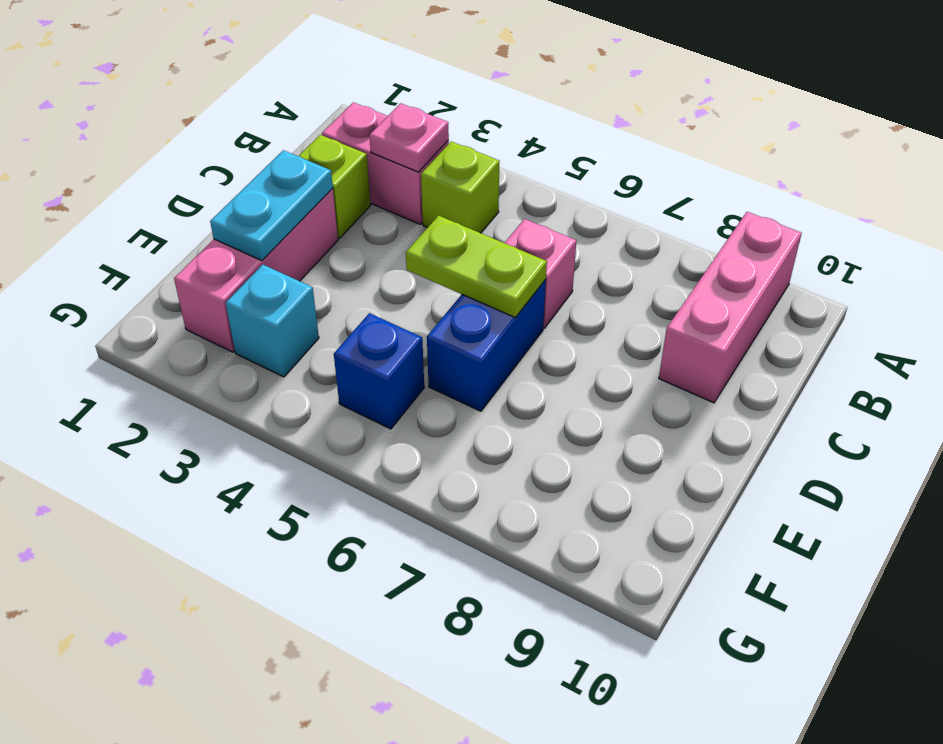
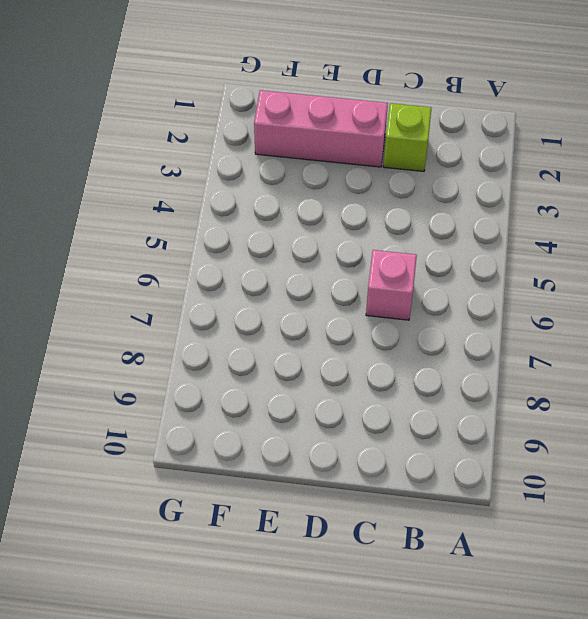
none -> pink 1x3 brick [659,212,802,403]
none -> pink 1x2 brick [322,102,449,224]
none -> lime 1x1 brick [421,142,500,233]

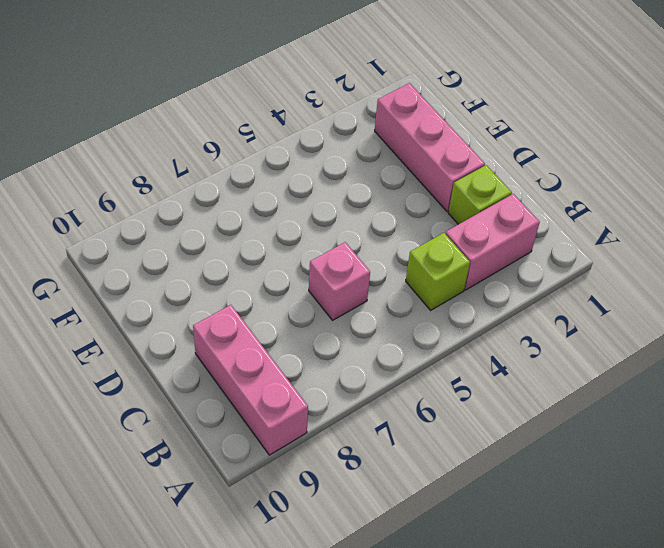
none -> blue 1x2 brick [427,279,546,411]
none -> cyan 1x1 brick [226,265,319,377]
none -> blue 1x1 brick [334,313,424,429]

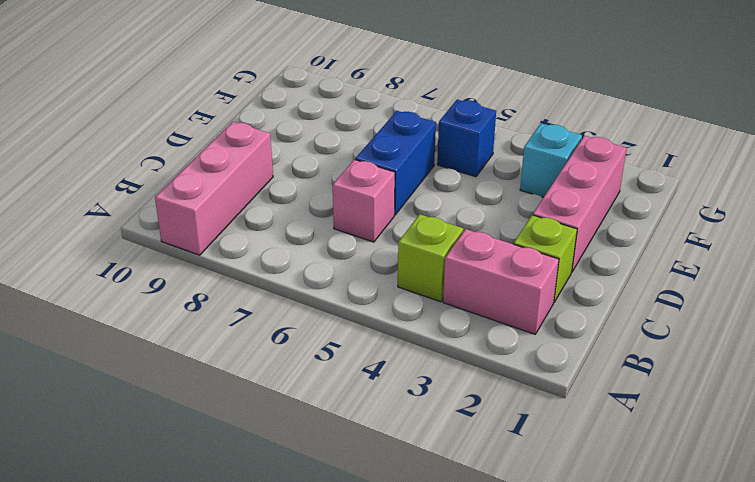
none -> pink 1x1 plate [369,103,449,172]
none -> cyan 1x2 plate [210,150,333,261]
none -> lime 1x2 plate [406,216,547,317]

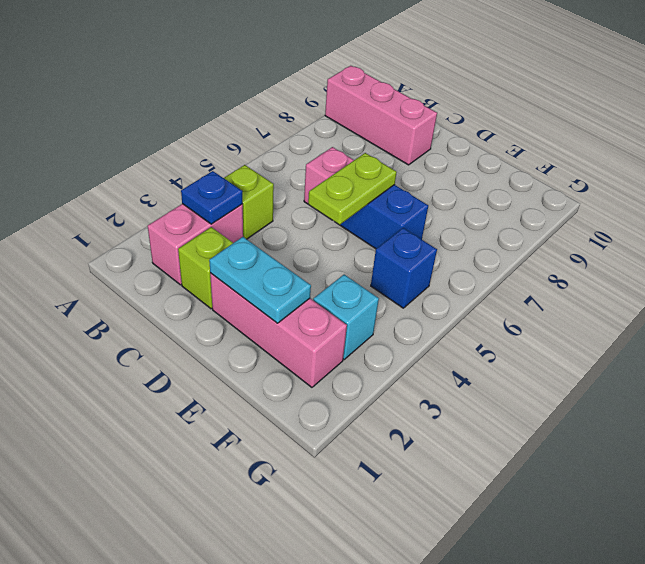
blue 1x1 plate [181,171,243,224] -> pink 1x1 plate [369,103,449,172]

